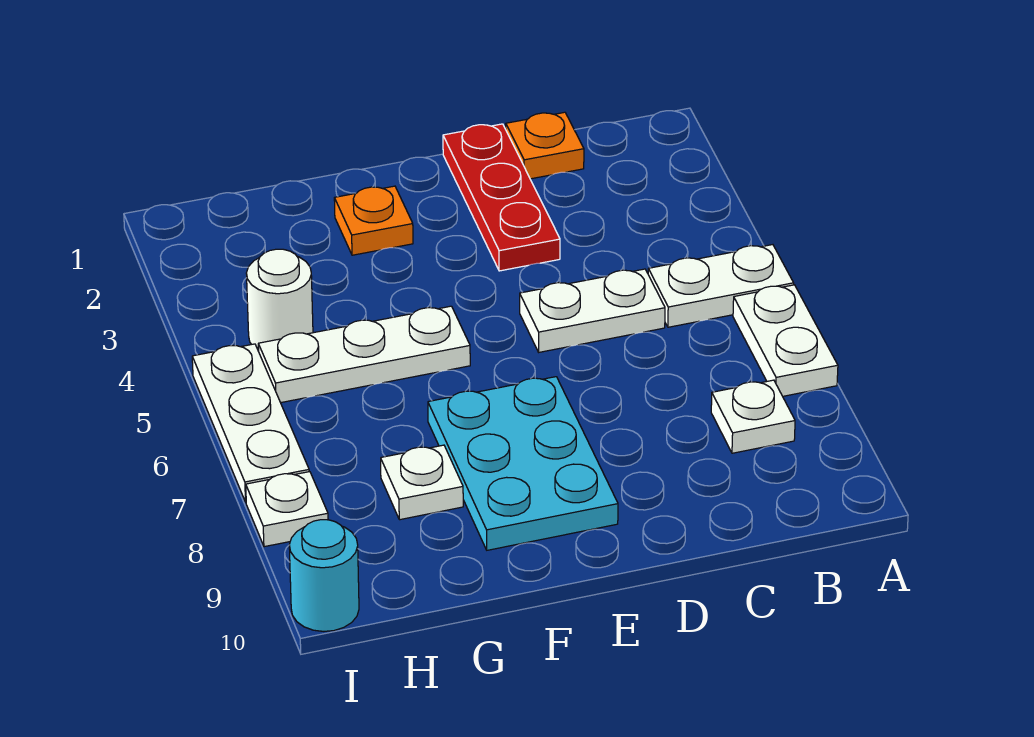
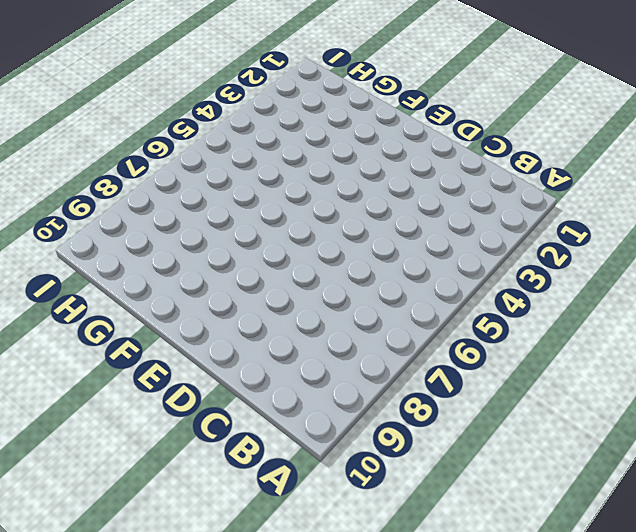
none -> white 1x2 plate [648,245,794,327]
none -> white 1x2 plate [733,285,838,396]
none -> white 1x1 plate [711,380,795,453]

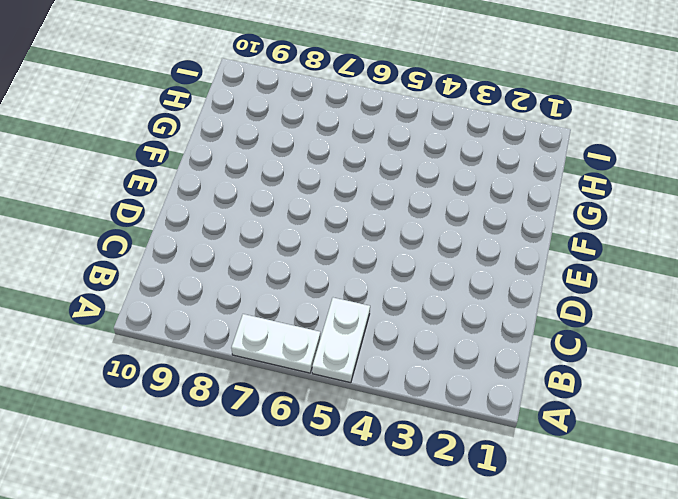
none -> white 1x1 plate [711,380,795,453]
none -> orange 1x1 plate [506,112,584,179]
none -> white 1x2 plate [520,269,665,352]

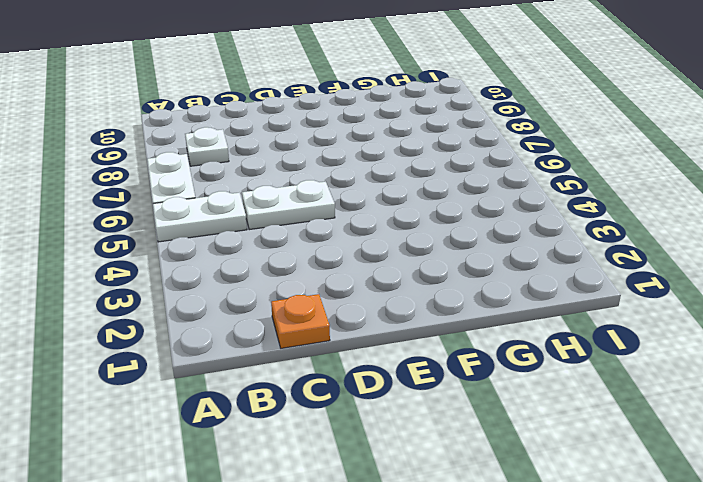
none -> red 1x3 plate [443,124,560,271]
none -> cyan 2x3 plate [428,377,618,550]
none -> orange 1x1 plate [334,186,413,255]

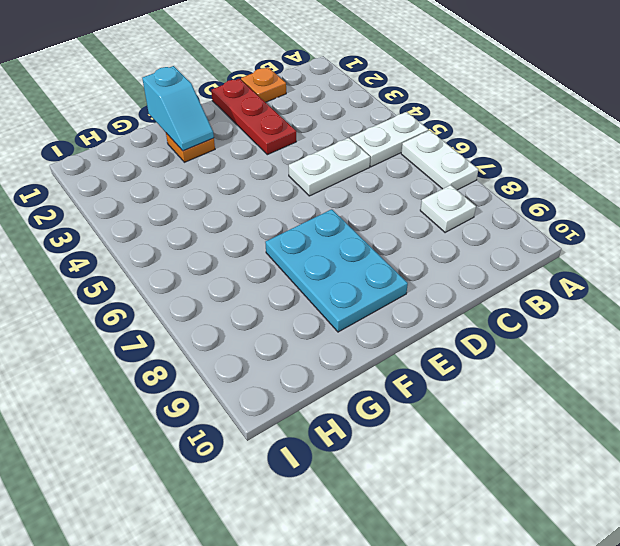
cyan 1x2 slope [142,66,214,151] -> none
none -> white 1x3 plate [258,306,470,403]
none -> white 1x1 plate [381,445,463,520]
none -> white 1x1 round brick [246,249,313,351]

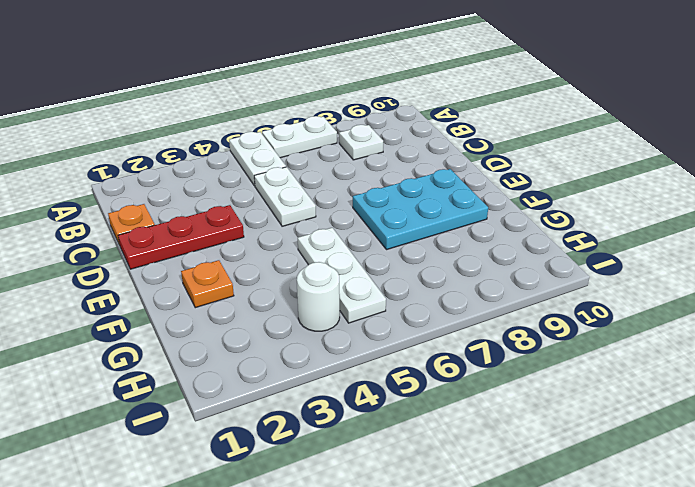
none -> white 1x1 plate [381,445,463,520]
none -> white 1x3 plate [192,344,309,502]
none -> white 1x1 plate [246,472,328,547]

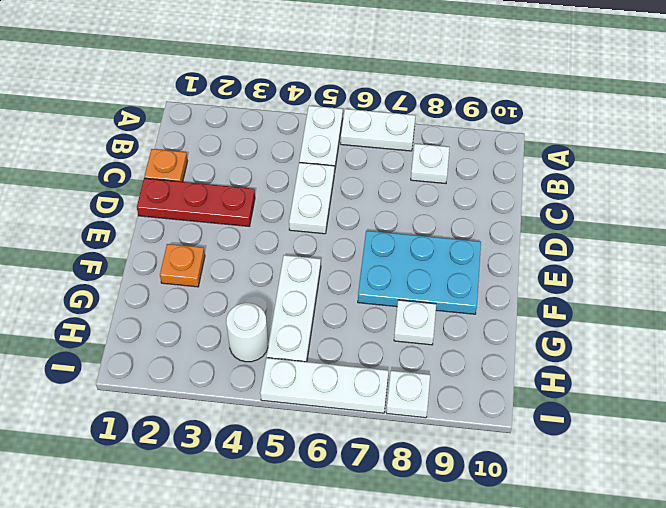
none -> cyan 1x1 round brick [289,520,359,631]

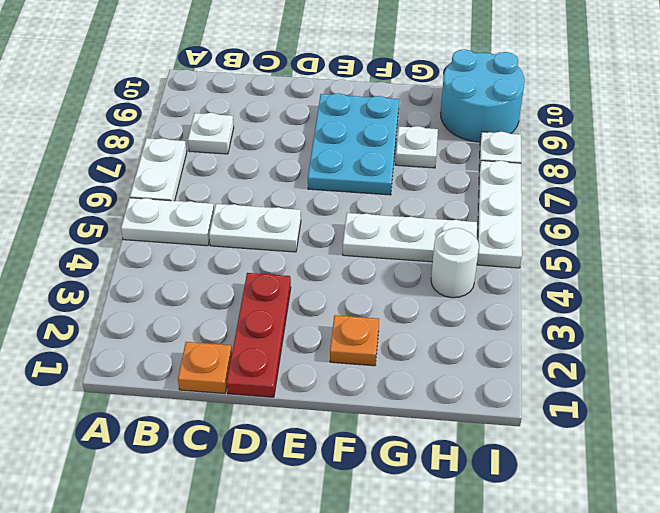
cyan 2x2 round brick [441,49,525,142] -> cyan 1x1 round brick [289,520,359,631]

